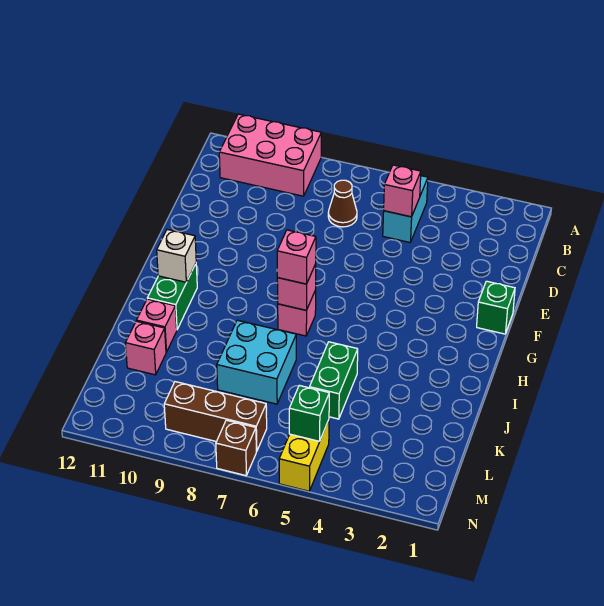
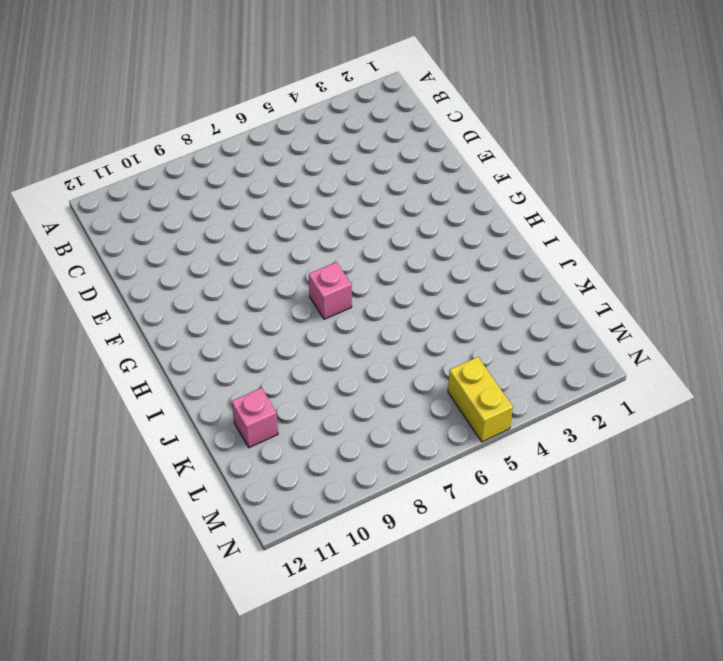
none -> pink 2x3 brick [219,114,321,196]
none -> cyan 1x2 brick [383,176,428,242]
none -> brown 1x1 cone [328,180,357,227]

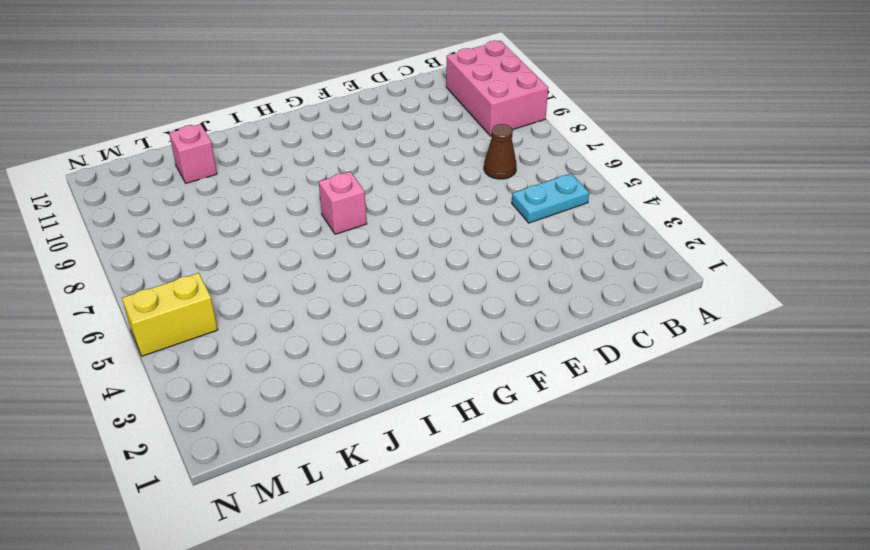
cyan 1x2 plate [512,174,589,223] -> cyan 1x2 brick [383,176,428,242]
none -> green 1x1 brick [477,281,515,334]
none -> green 1x2 brick [147,264,197,329]
none -> green 1x2 brick [310,342,358,419]

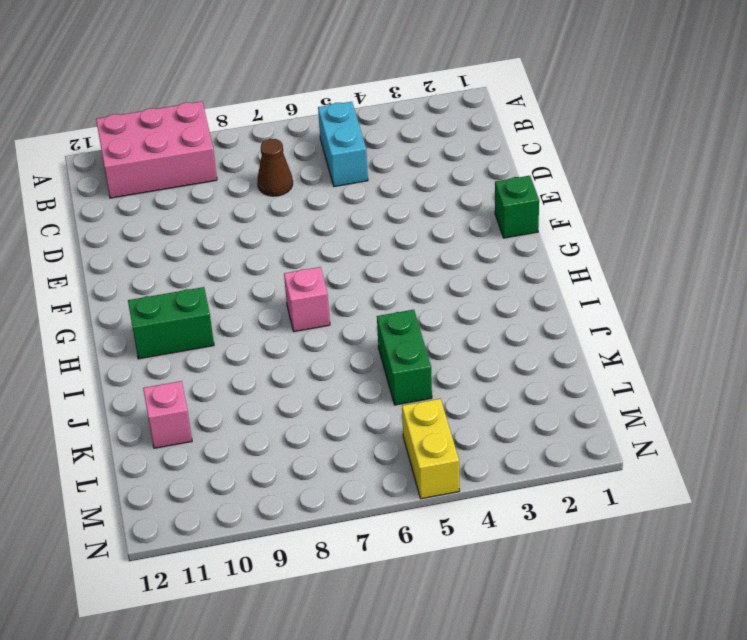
green 1x2 brick [128,287,214,359] -> green 1x2 brick turned to [147,264,197,329]
none -> cyan 2x2 brick [217,320,296,404]
none -> pink 1x1 brick [137,299,177,352]
none -> brown 1x3 brick [164,382,267,451]

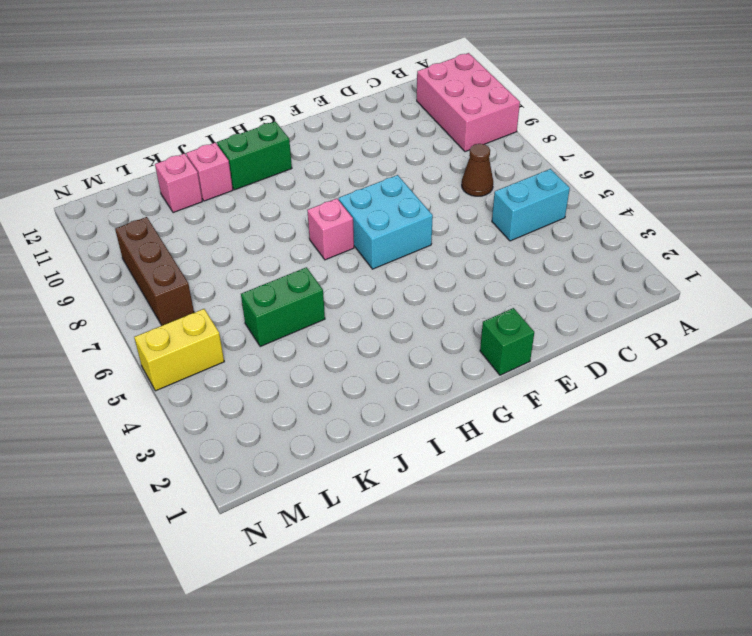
cyan 2x2 brick [339,175,433,269] -> cyan 2x2 brick moved to [217,320,296,404]
none -> brown 1x1 brick [216,420,256,476]
none -> pink 1x1 brick [384,165,421,217]
none -> pink 1x1 brick [277,264,316,310]

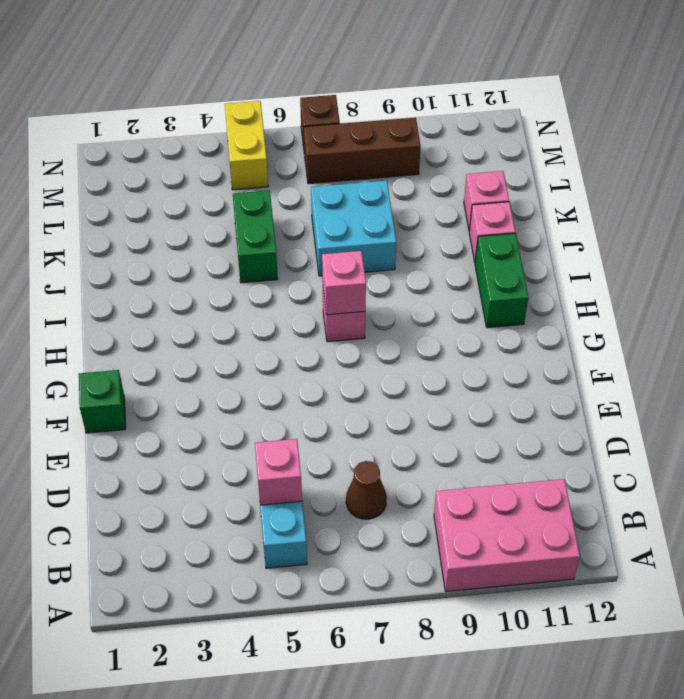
none -> white 1x1 brick [157,229,196,282]
none -> green 1x1 brick [289,385,329,441]
none -> pink 1x1 brick [277,230,316,284]

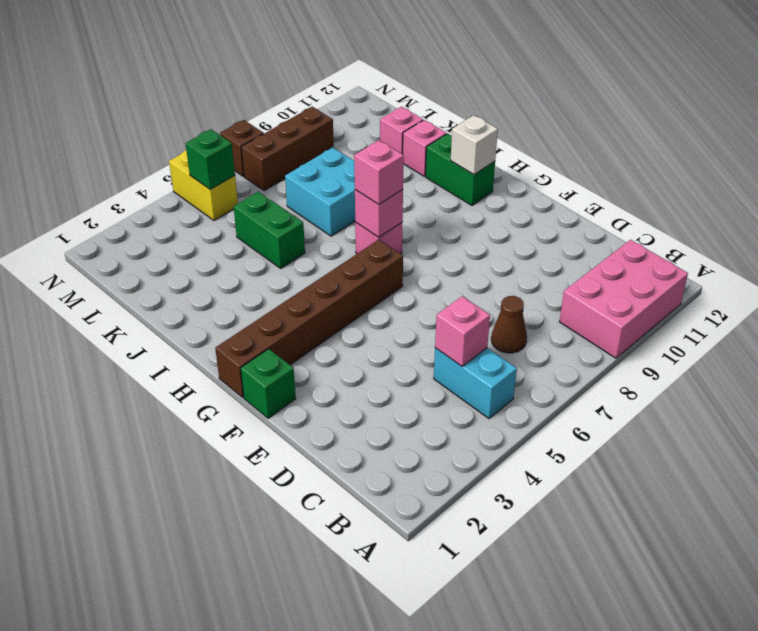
brown 1x6 brick [215,240,403,398] -> none

